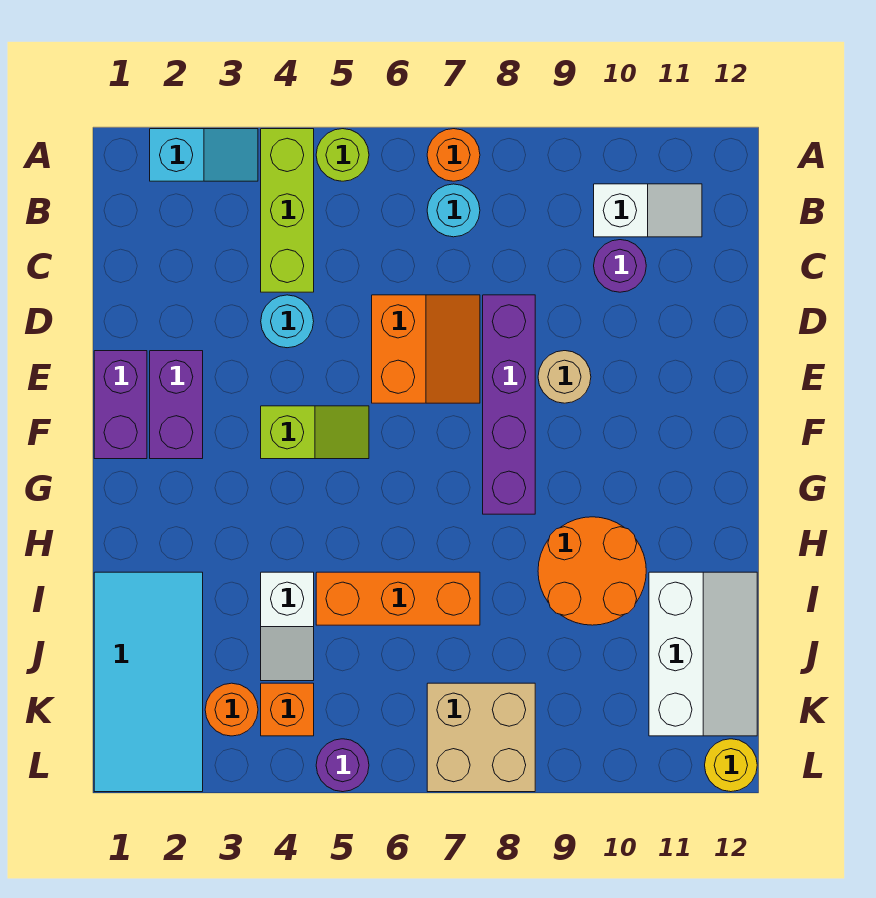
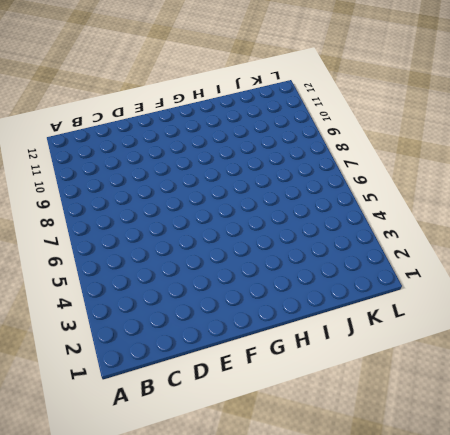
none -> cyan 1x2 slope [150,129,258,181]
none -> lime 1x3 brick [261,129,314,292]
none -> lime 1x1 round brick [316,129,369,181]

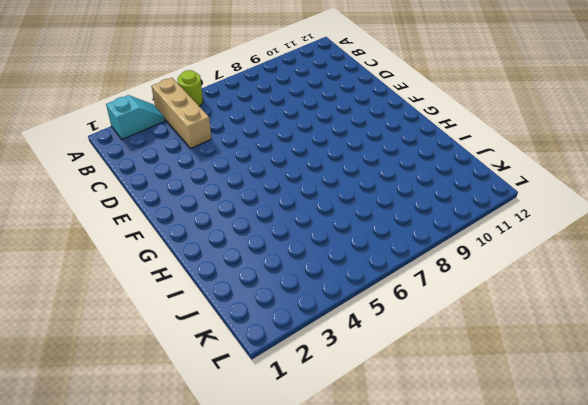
tan 1x3 brick [151,78,211,148] -> lime 1x3 brick [261,129,314,292]
none -> orange 1x1 round brick [427,129,480,181]
none -> cyan 1x1 round brick [427,184,480,237]
none -> white 1x2 slope [594,184,702,237]

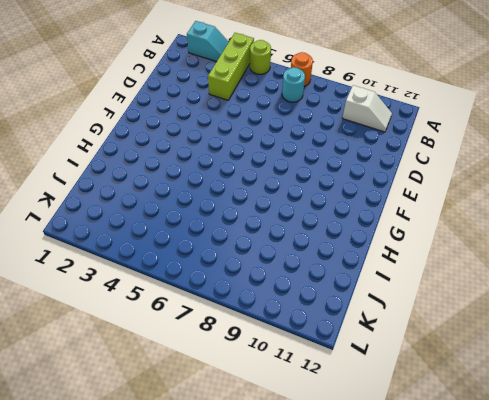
none -> purple 1x1 round brick [594,240,646,292]
none -> cyan 1x1 round brick [261,295,314,348]
none -> orange 2x2 slope [372,295,480,403]

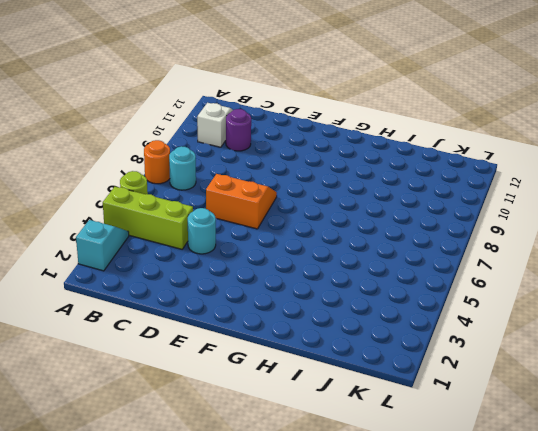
none -> purple 1x4 brick [483,295,535,514]
none -> purple 1x2 brick [94,351,147,459]
none -> purple 1x2 brick [150,351,203,459]

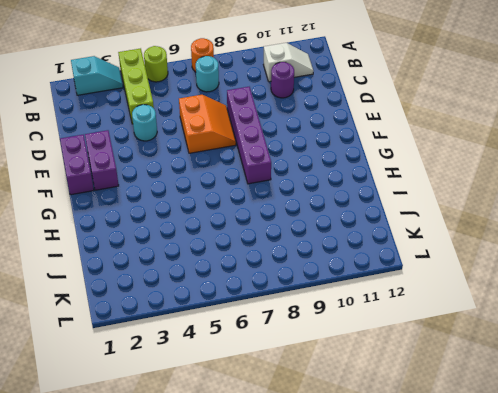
none -> tan 1x1 round brick [538,351,591,403]
none -> lime 1x2 slope [261,406,369,459]
none -> orange 2x2 round brick [538,517,646,625]

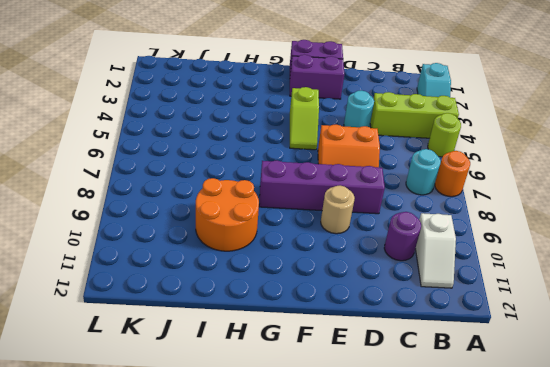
none -> cyan 2x4 tile [94,572,203,792]
none -> white 1x2 slope [261,572,314,681]
none -> orange 1x3 brick [316,572,480,625]

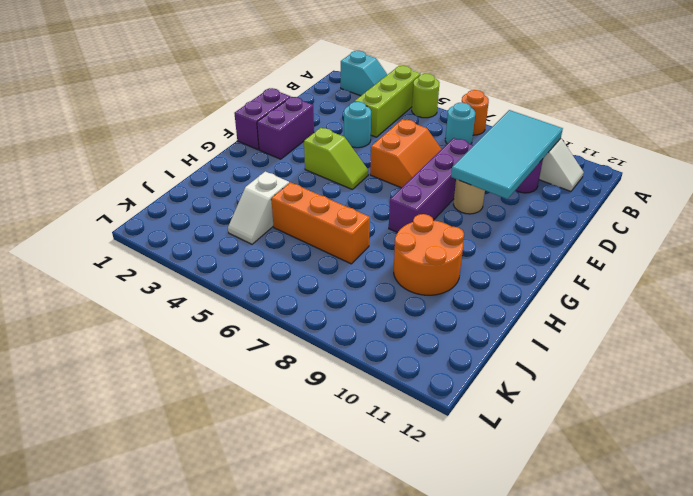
cyan 2x4 tile [451,110,563,199] -> cyan 2x4 tile moved to [94,572,203,792]
none -> white 2x3 slope [649,572,757,736]
none -> orange 1x1 round brick [205,683,258,736]
none -> orange 1x1 brick [261,683,314,736]

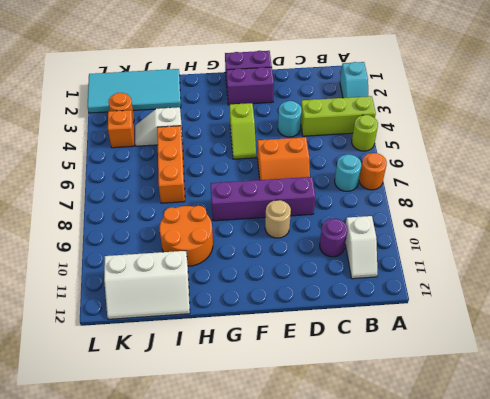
none -> tan 2x2 brick [427,683,535,792]
none -> purple 1x1 round brick [316,739,369,792]
none -> yellow 1x1 round brick [705,739,757,792]

